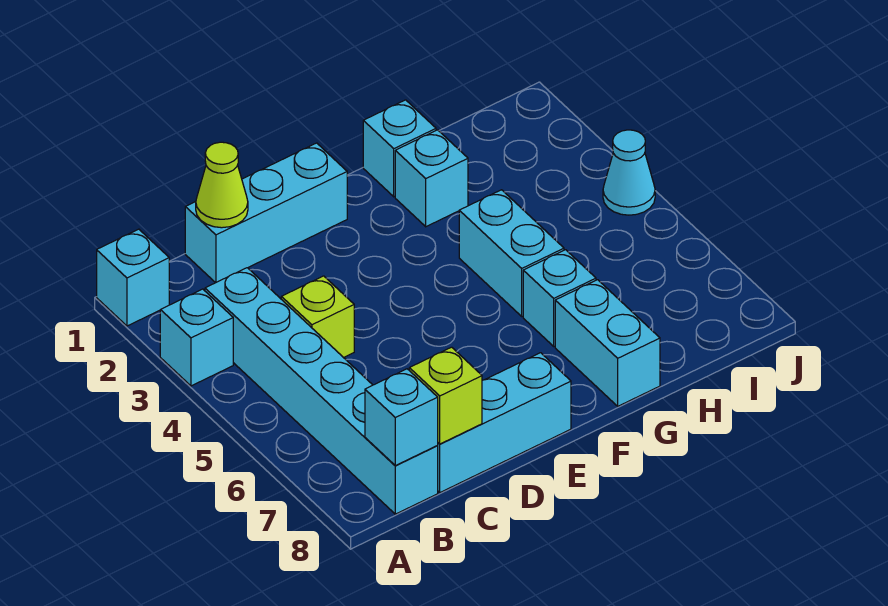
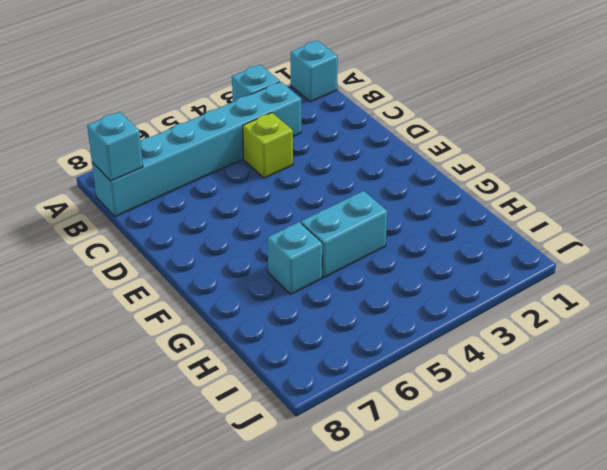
none -> cyan 1x3 brick [185,143,347,283]
none -> cyan 1x3 brick [437,353,571,492]
none -> cyan 1x1 brick [363,100,436,197]

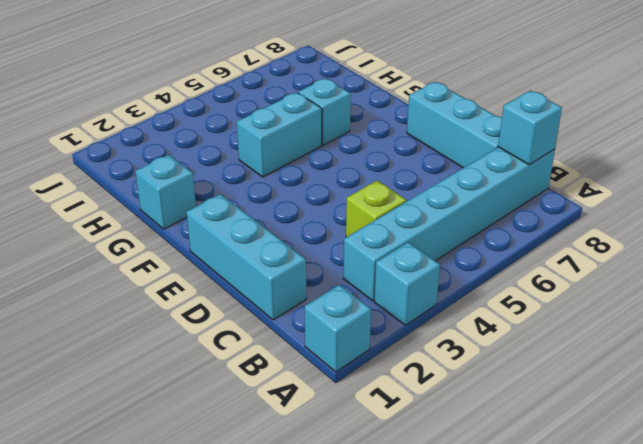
none -> cyan 1x1 brick [395,130,468,227]
none -> cyan 1x2 brick [555,280,660,406]
none -> cyan 1x1 cone [603,130,655,215]

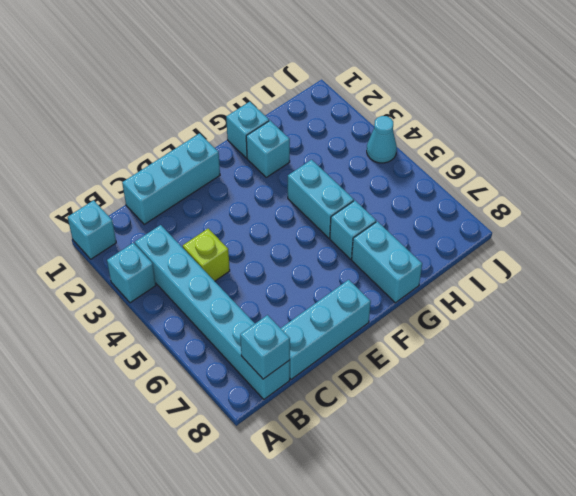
none -> lime 1x1 cone [196,142,248,228]
none -> lime 1x1 brick [409,347,482,444]

